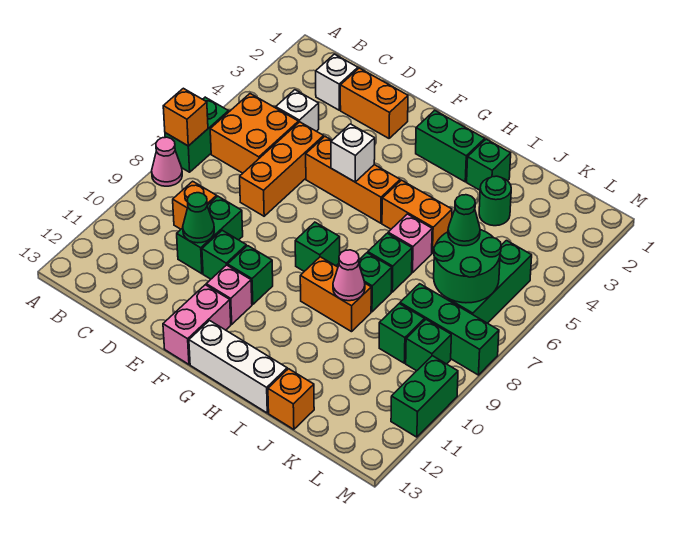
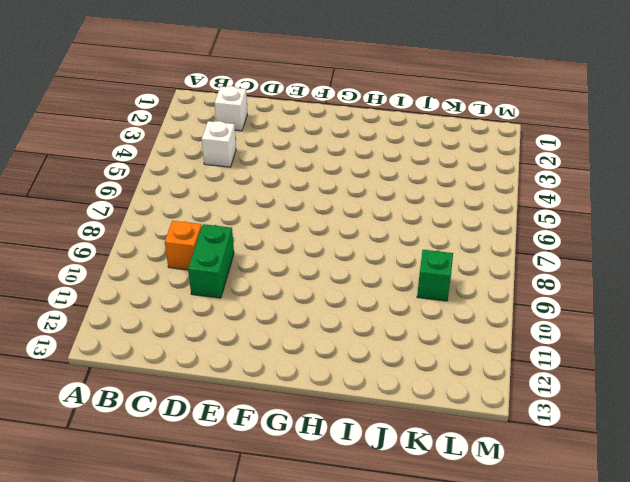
none -> green 1x2 brick [165,97,229,172]
none -> pink 1x1 cone [152,137,182,186]
none -> orange 2x2 brick [210,94,299,173]
none -> orange 1x2 brick [340,68,408,138]

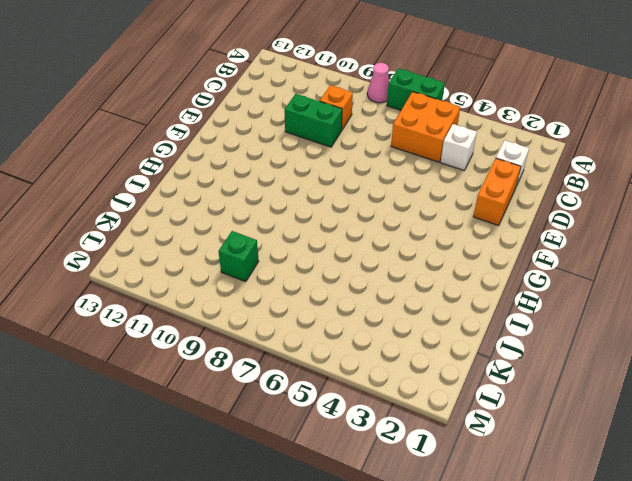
none -> orange 1x3 brick [240,122,324,216]
none -> orange 1x3 brick [306,137,400,223]
none -> green 1x1 brick [202,230,246,279]
none -> green 1x1 brick [228,246,273,304]

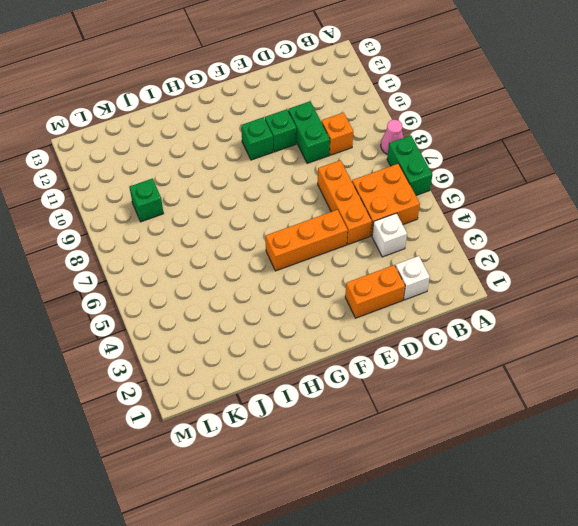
none -> pink 1x1 brick [206,265,252,324]
none -> pink 1x2 brick [163,285,231,364]
none -> green 1x2 brick [416,110,485,182]
none -> green 1x1 brick [295,222,340,271]

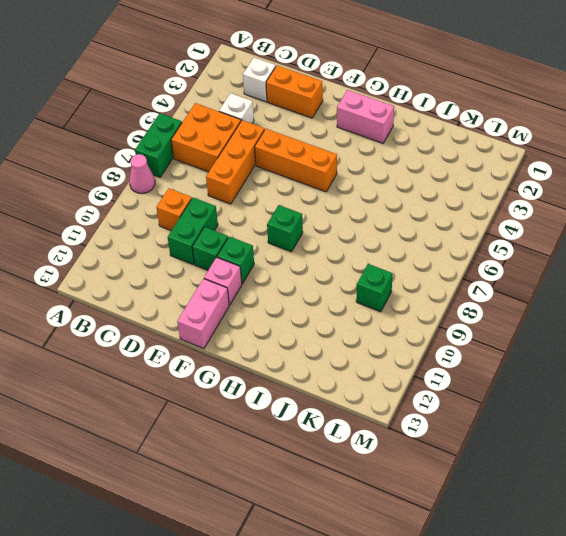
pink 1x2 brick [337,90,394,143] -> green 1x2 brick [416,110,485,182]
none -> white 1x3 brick [189,321,287,413]
none -> orange 1x2 brick [382,180,452,253]
none -> orange 1x2 brick [300,257,371,332]
none -> green 1x1 brick [467,139,511,190]

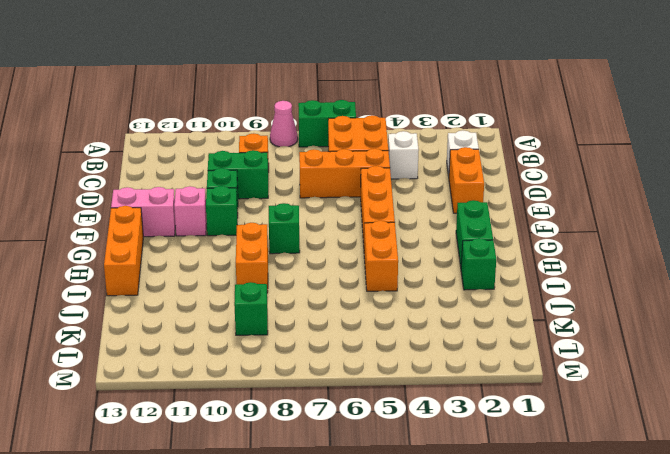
orange 1x3 brick [104,206,143,296] -> white 1x3 brick [189,321,287,413]
none -> pink 1x1 brick [388,214,432,273]
none -> green 1x1 brick [368,233,412,292]
none -> green 1x1 brick [359,253,392,312]
none -> green 1x1 round brick [479,176,511,226]

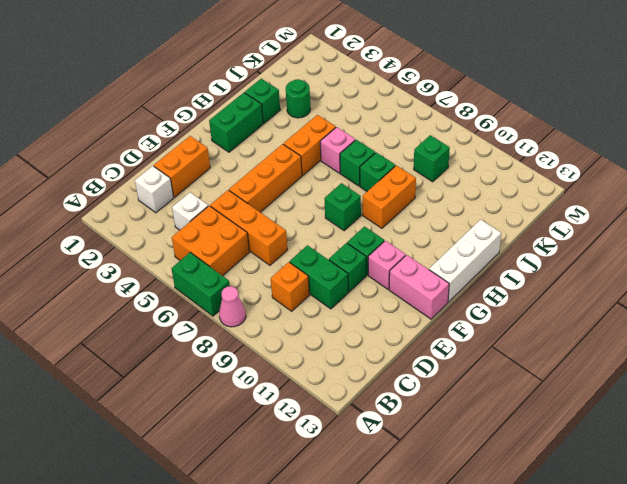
none -> orange 1x1 brick [268,369,314,429]
none -> green 1x3 brick [400,284,499,375]
none -> green 1x3 brick [447,240,532,323]
none -> green 1x1 brick [406,320,451,371]

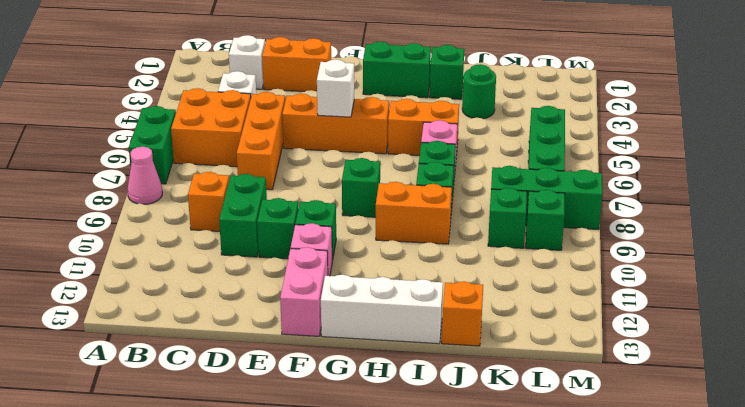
none -> green 1x2 brick [391,356,458,437]
none -> orange 1x1 brick [163,88,208,146]
none -> green 1x1 cone [183,193,214,243]
none -> pink 1x1 cone [333,250,365,301]

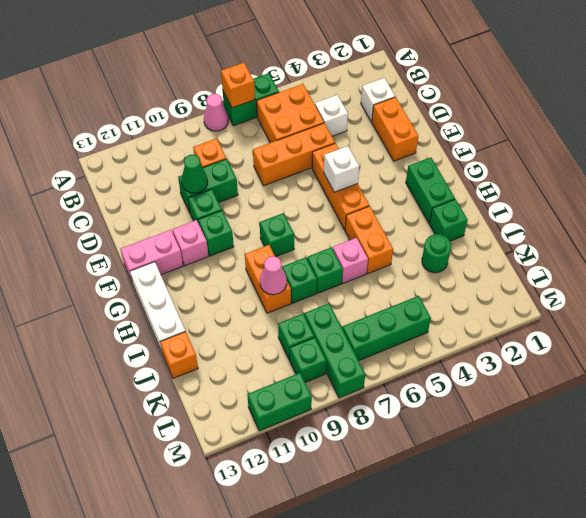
none -> green 2x2 round brick [434,230,501,303]
none -> green 1x1 cone [448,195,480,246]

